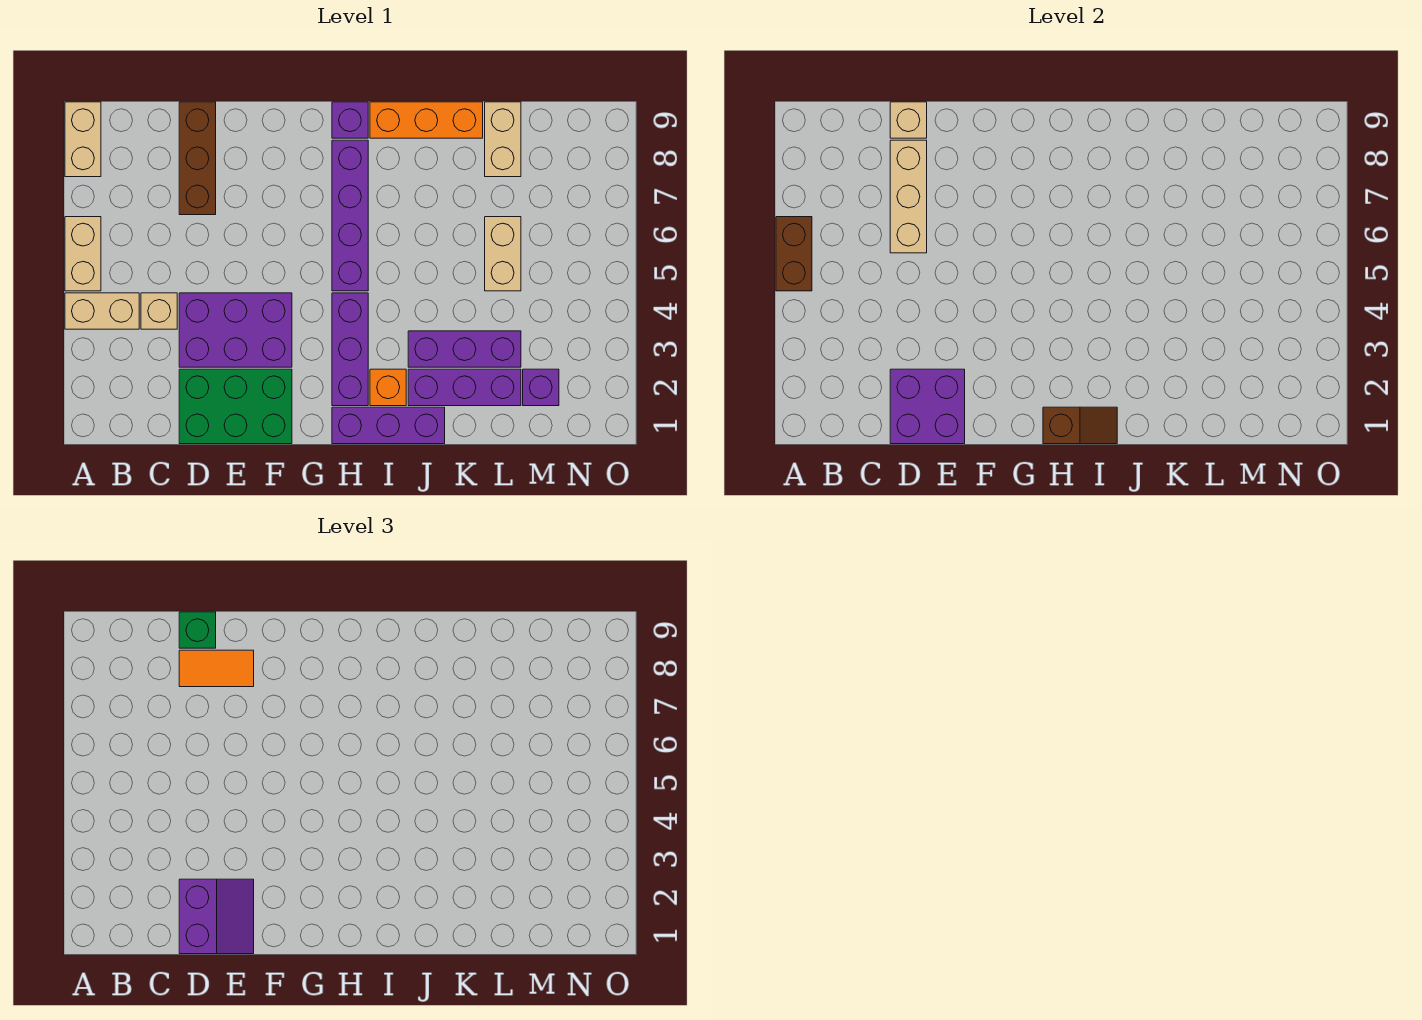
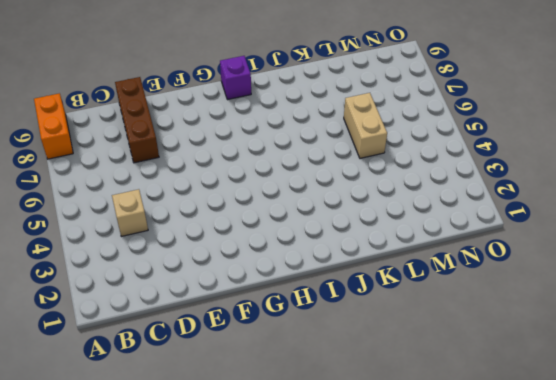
orange 1x2 brick [34,93,73,159] -> tan 1x2 brick [65,102,101,177]
none -> tan 1x2 brick [65,293,139,329]
none -> tan 1x2 brick [65,217,101,291]
none -> green 2x3 brick [179,369,292,444]

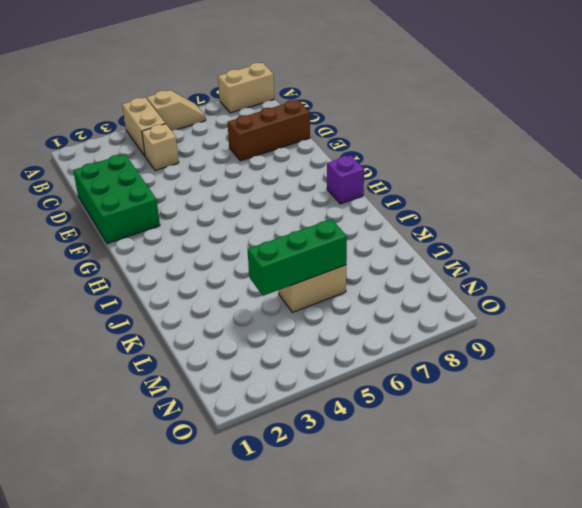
tan 1x2 slope [147,90,206,131] -> tan 1x2 brick [65,217,101,291]
green 1x3 brick [248,219,347,296] -> none
none -> purple 2x3 brick [179,293,292,367]
none -> purple 1x3 brick [332,407,445,444]
none -> purple 1x3 brick [332,293,368,406]

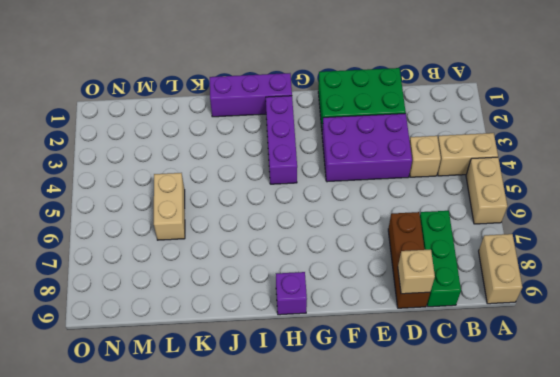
green 1x3 brick [420,211,461,307] -> none
none -> purple 1x4 brick [332,140,368,291]
none -> orange 1x1 brick [370,369,406,406]
none -> orange 1x3 brick [370,102,483,138]

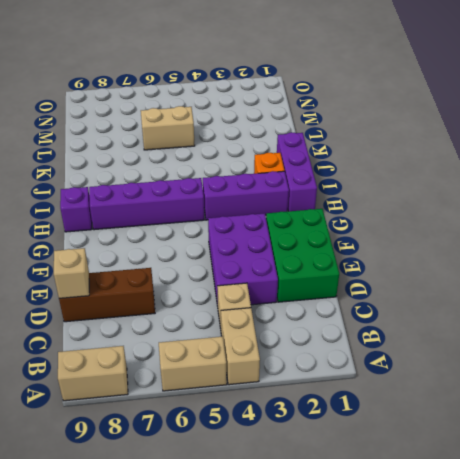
none -> orange 1x3 brick [370,102,483,138]
none -> purple 1x3 brick [408,369,521,406]
none -> purple 1x3 brick [408,331,521,367]

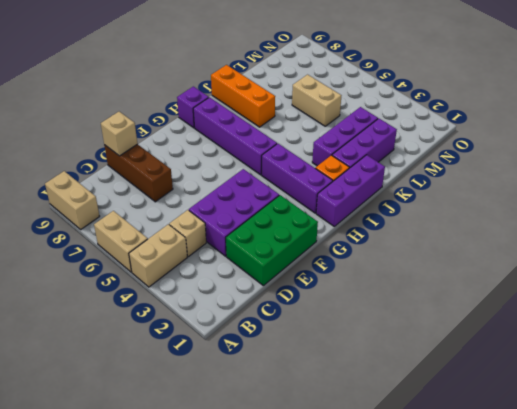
orange 1x3 brick [211,65,275,127] -> orange 1x3 brick turned to [370,102,483,138]
none -> tan 1x2 brick [485,102,521,177]
none -> purple 1x1 brick [523,369,559,406]
none -> brown 1x2 brick [776,217,812,291]

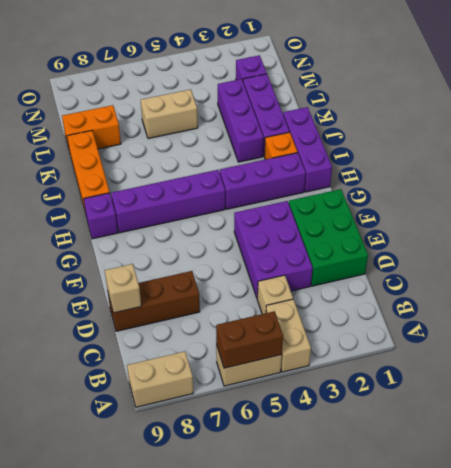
orange 1x2 brick [62,105,121,152] -> tan 1x2 brick [485,102,521,177]
none -> purple 2x2 brick [890,369,965,444]
none -> tan 1x3 brick [890,140,927,253]
none -> brown 1x2 slope [1043,407,1117,444]

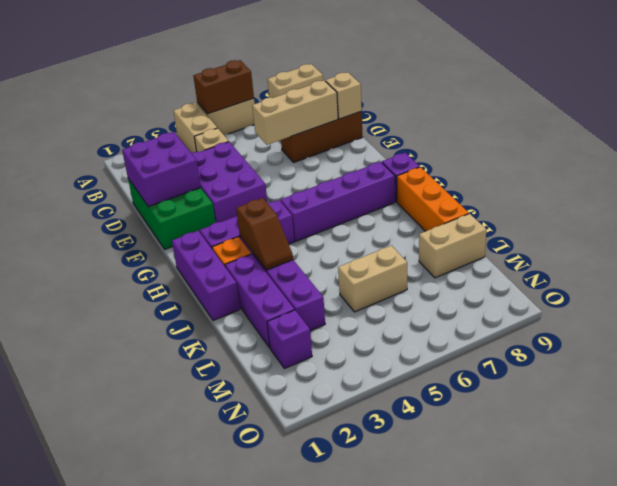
brown 1x2 slope [236,198,293,270] -> brown 1x2 slope moved to [1043,407,1117,444]
none -> purple 2x2 slope [179,879,254,954]
none -> orange 1x2 tile [179,650,254,687]
none -> green 1x1 brick [179,612,216,648]

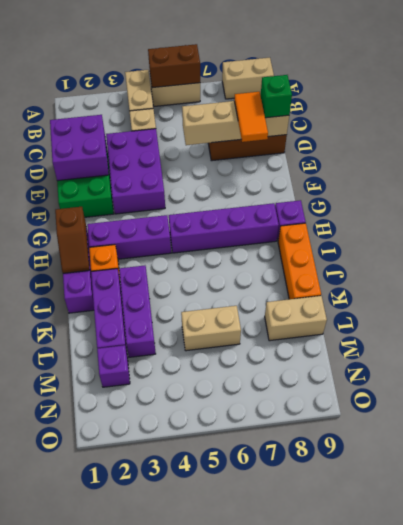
none -> purple 2x2 slope [179,879,254,954]

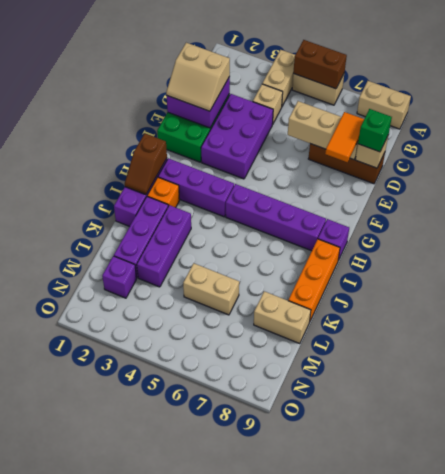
tan 2x2 slope [166,43,230,111] -> purple 2x2 slope [179,879,254,954]

